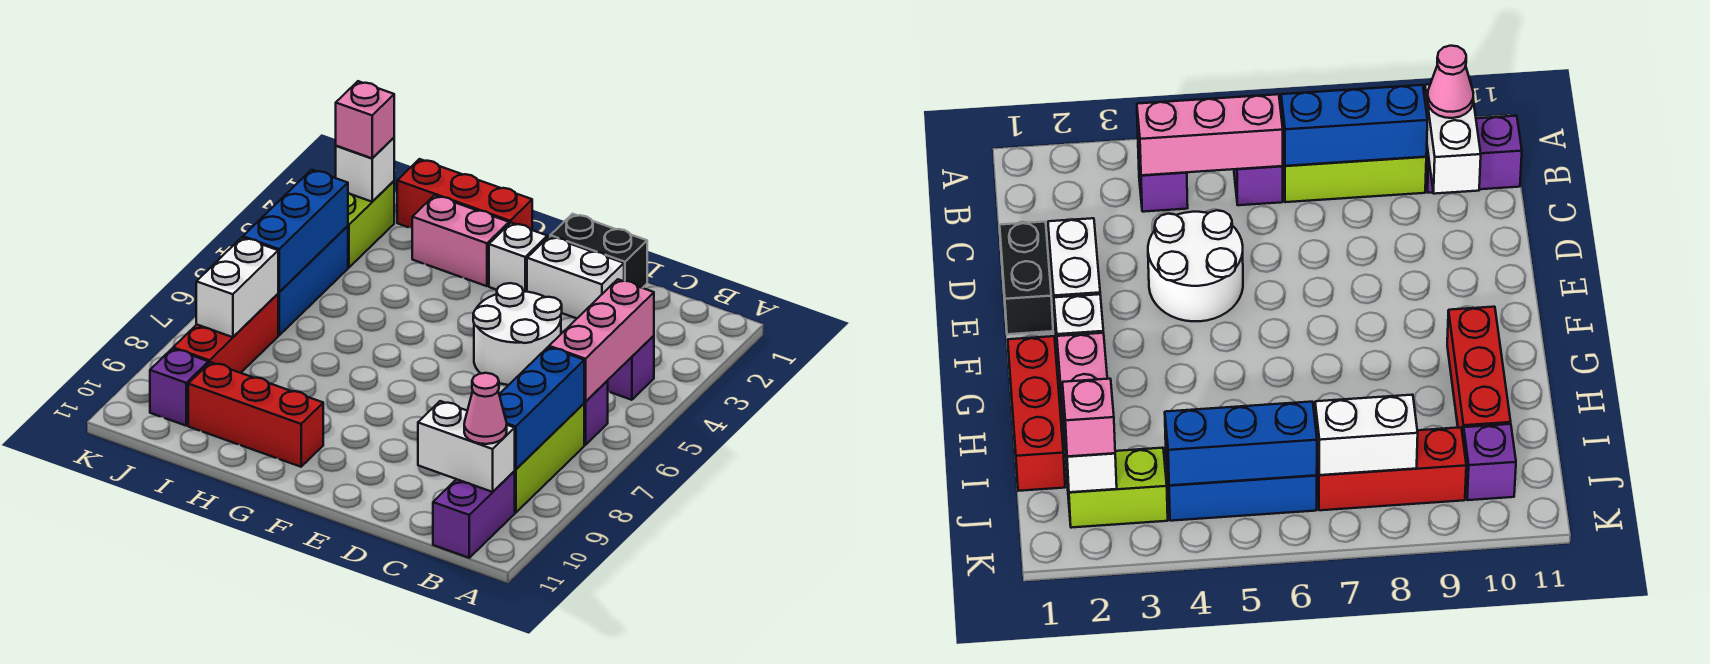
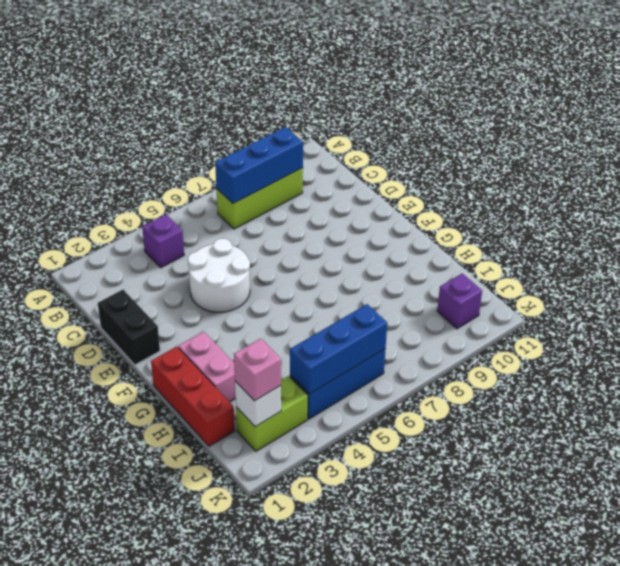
none -> purple 1x1 brick [584,381,608,445]
none -> purple 1x2 brick [433,471,515,558]
none -> white 1x2 brick [527,236,624,318]

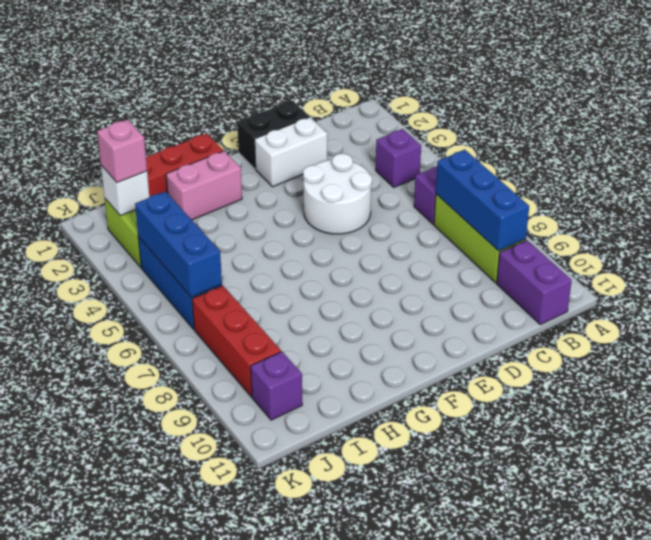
none -> white 1x1 brick [489,223,547,292]
none -> red 1x3 brick [188,362,323,467]
none -> pink 1x3 brick [549,279,654,402]

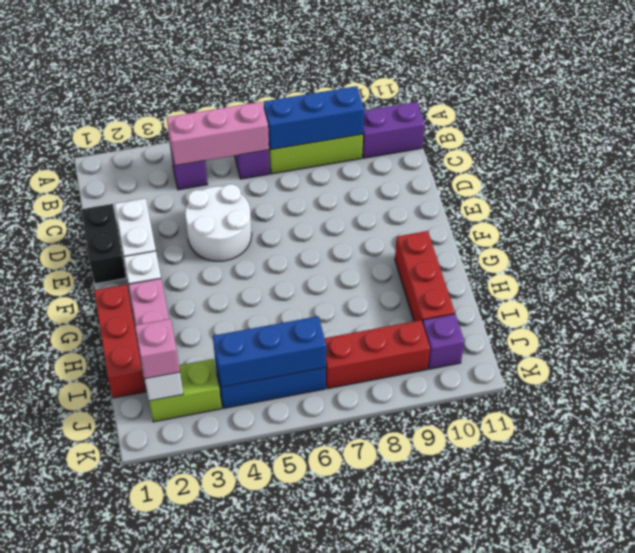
none -> white 1x2 brick [418,401,515,492]
none -> white 1x2 brick [196,238,278,337]
none -> pink 1x1 cone [464,373,507,444]

